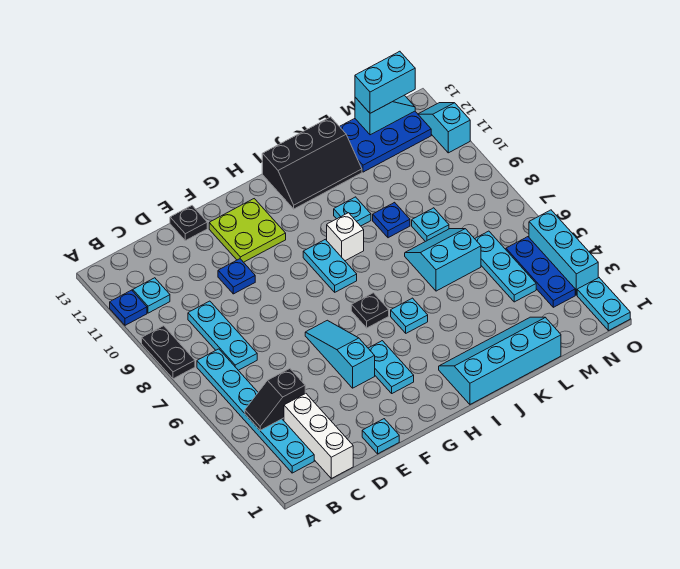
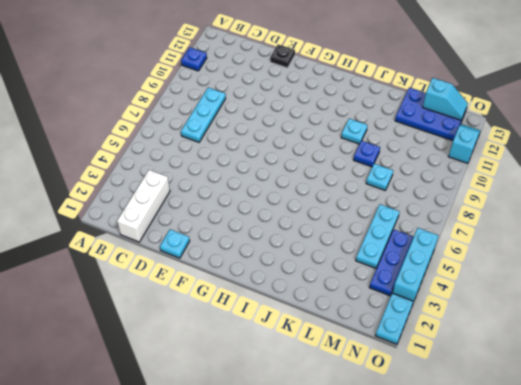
none -> black 1x2 plate [142,326,195,379]
none -> cyan 1x6 plate [197,349,314,473]
none -> cyan 1x1 plate [133,278,170,313]
none -> blue 1x1 plate [218,259,255,294]

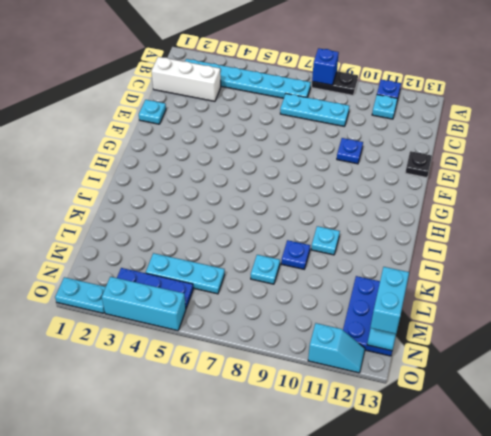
blue 1x1 brick [312,48,339,85] -> none
none -> cyan 1x3 slope [305,320,375,388]
none -> lime 2x2 plate [209,199,286,262]
none -> cyan 1x2 plate [368,341,414,393]
none -> black 1x1 plate [351,293,389,328]

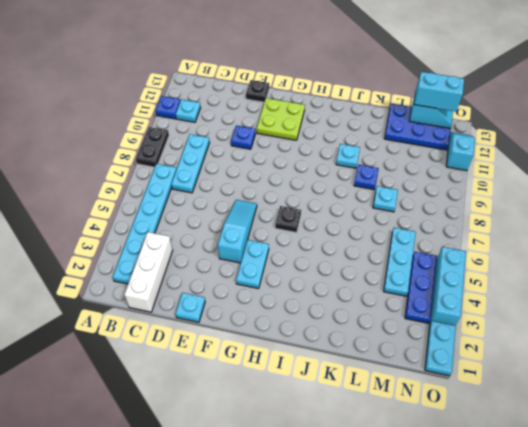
none -> cyan 1x2 plate [303,239,357,292]
none -> cyan 2x4 slope [439,317,561,404]
none -> cyan 1x1 plate [391,298,428,333]
none -> white 1x1 brick [327,213,364,261]

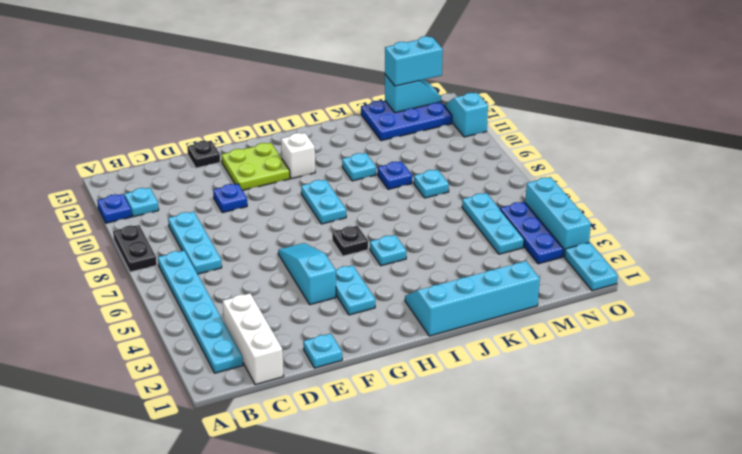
white 1x1 brick [281,133,315,179] -> white 1x1 brick moved to [327,213,364,261]
none -> black 2x3 slope [262,117,362,209]
none -> cyan 2x2 slope [405,229,481,291]
none -> black 1x2 slope [245,369,305,430]

